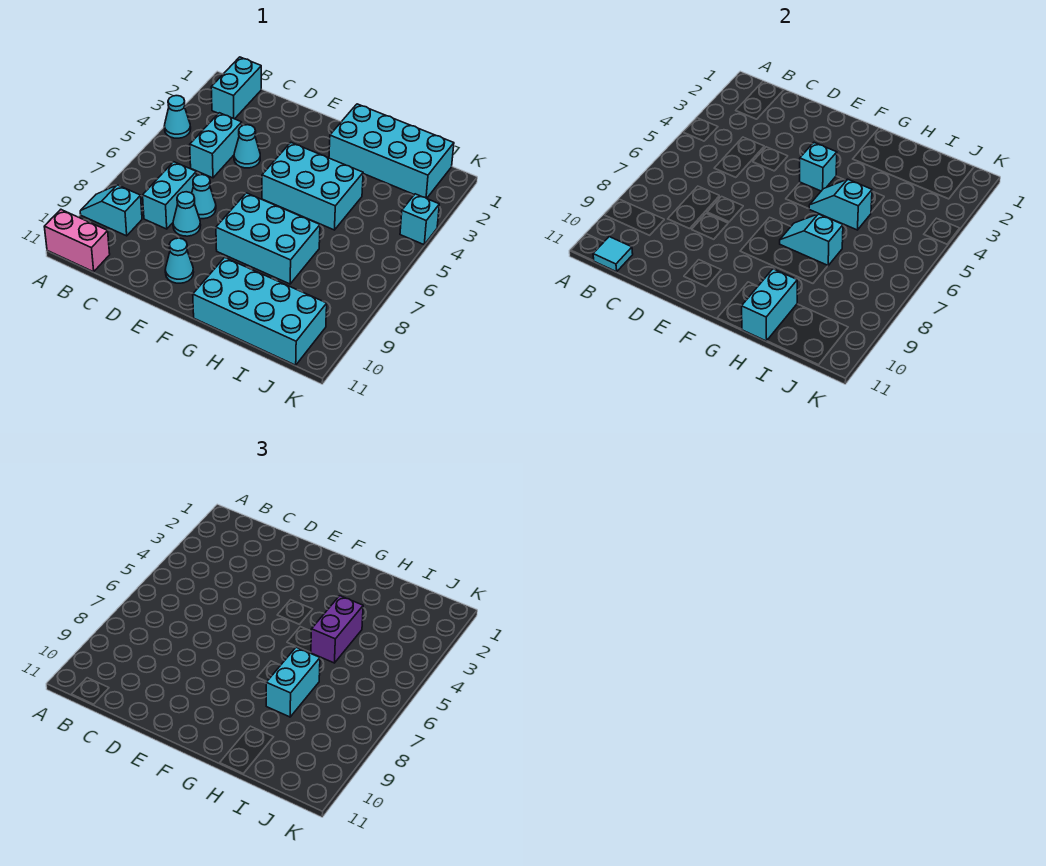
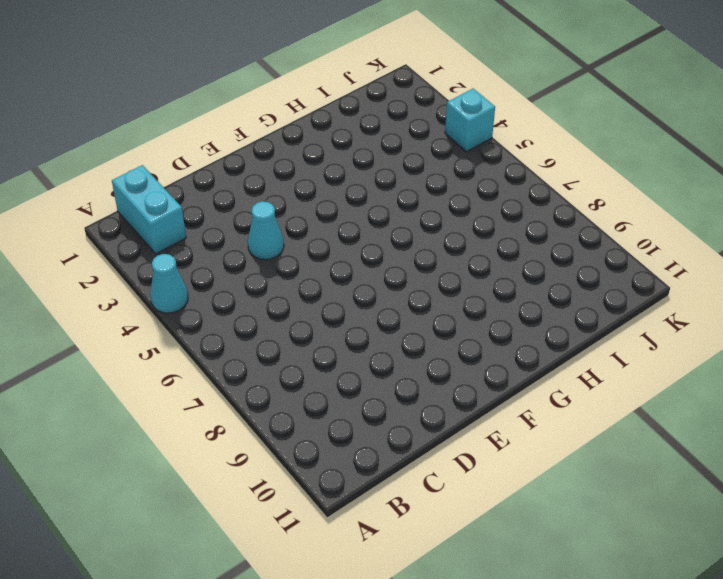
none -> cyan 1x2 slope [80,185,142,236]
none -> pink 1x2 brick [44,210,110,272]
none -> cyan 1x2 brick [190,113,242,178]

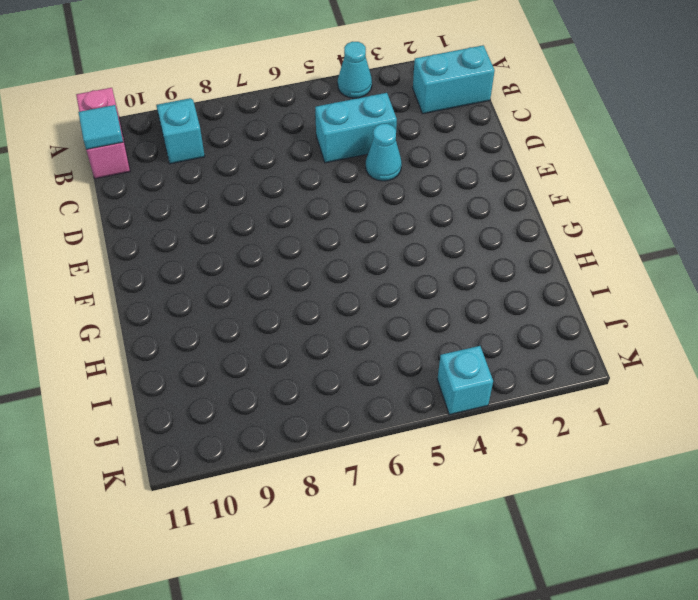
none -> cyan 1x2 brick [143,162,196,229]
none -> cyan 1x1 cone [192,175,216,219]
none -> cyan 1x1 cone [173,192,201,236]

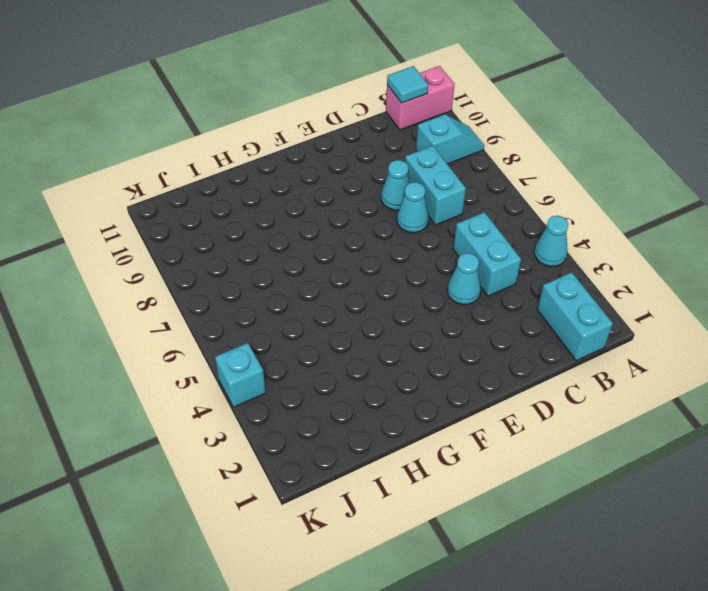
none -> cyan 1x1 cone [165,238,194,283]
none -> cyan 2x3 brick [262,143,363,230]
none -> cyan 2x3 brick [216,193,320,284]

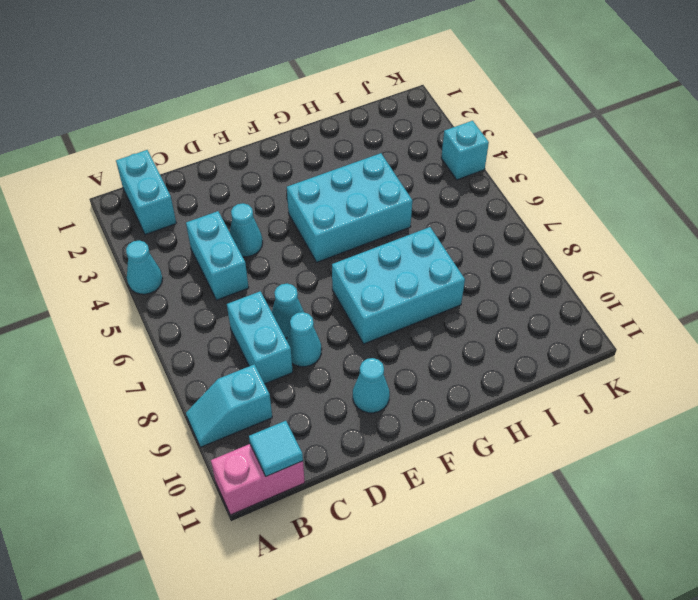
none -> cyan 2x4 brick [329,104,454,198]
none -> cyan 2x4 brick [193,258,327,365]
none -> cyan 1x1 brick [800,143,837,191]

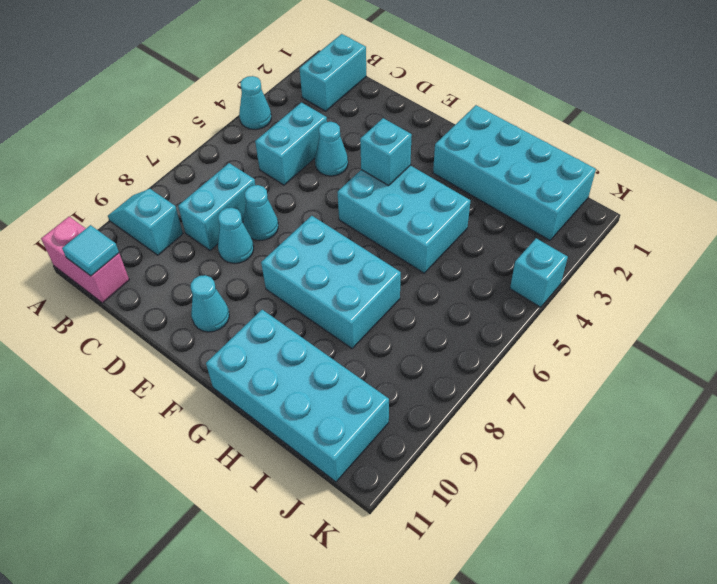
none -> cyan 1x2 slope [809,179,872,230]
none -> cyan 1x2 slope [780,214,843,266]
none -> cyan 1x2 brick [742,269,797,341]

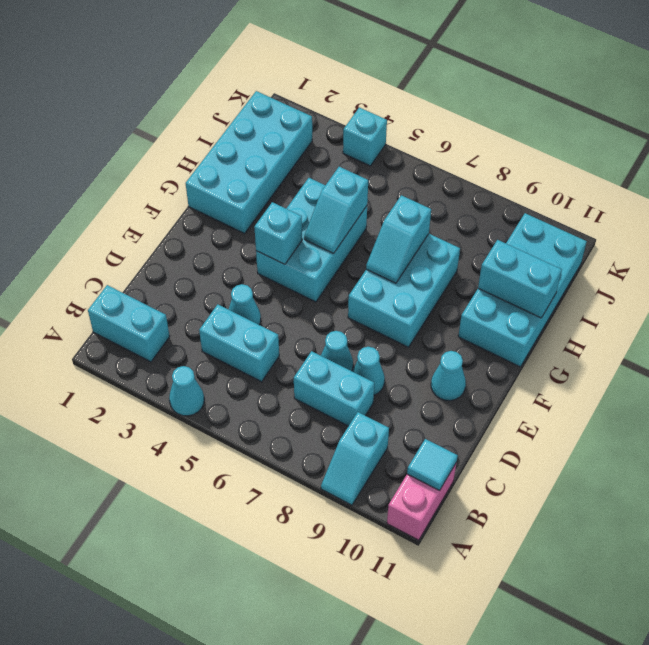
none -> purple 1x2 brick [311,596,363,663]
none -> cyan 1x2 brick [266,647,320,717]

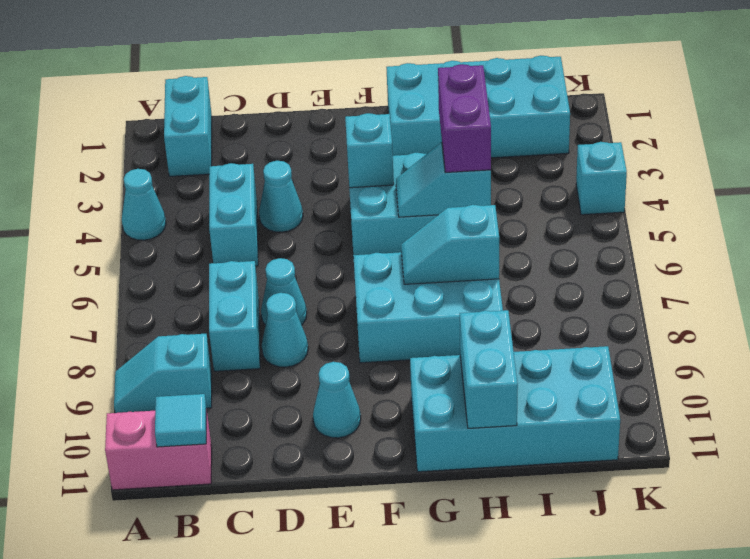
none -> cyan 1x2 brick [266,647,320,717]

